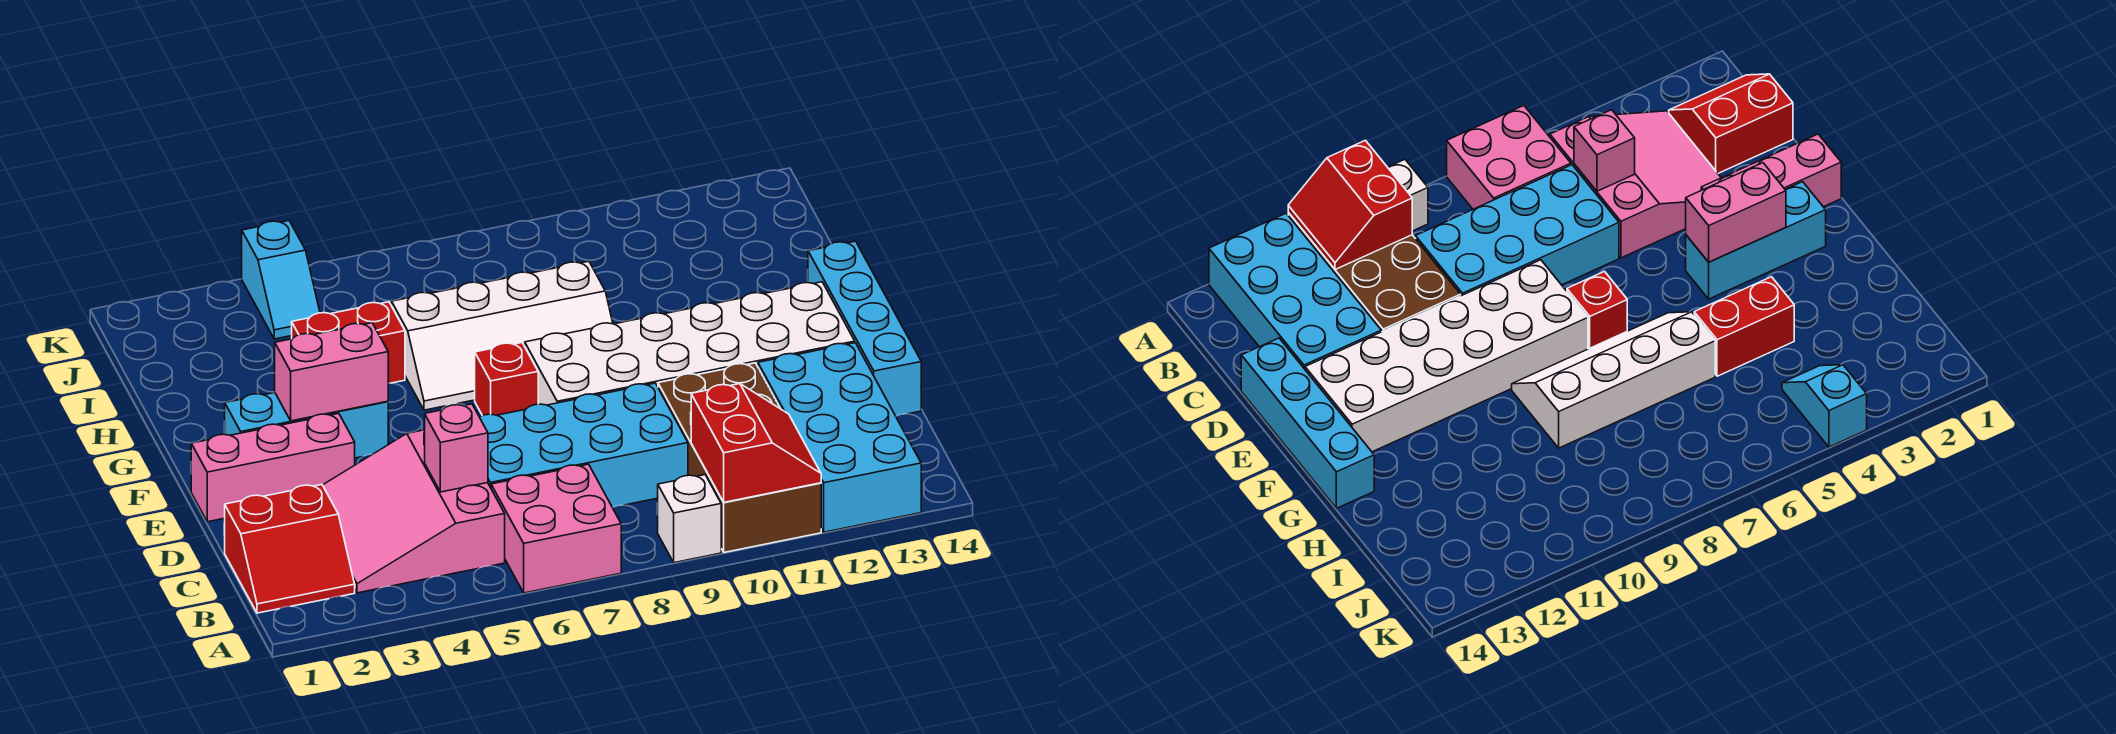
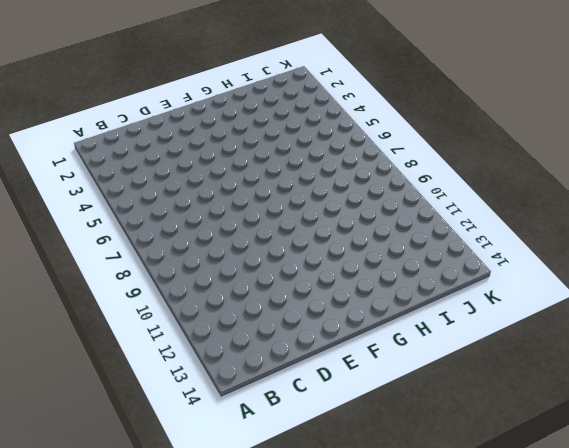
none -> pink 2x2 brick [491,464,621,593]
none -> white 1x1 brick [657,475,721,563]
none -> brown 2x4 brick [658,363,821,552]

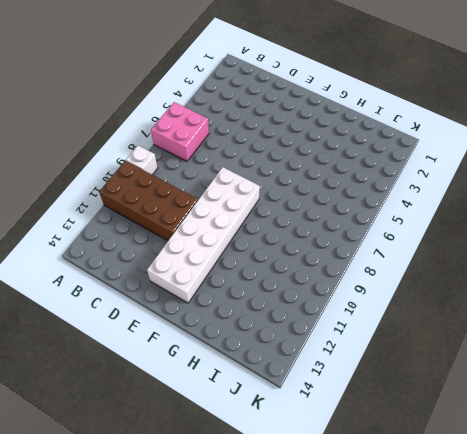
none -> cyan 2x4 brick [758,343,921,532]
none -> red 2x2 slope [225,485,355,613]
none -> pink 3x3 slope [323,430,505,593]

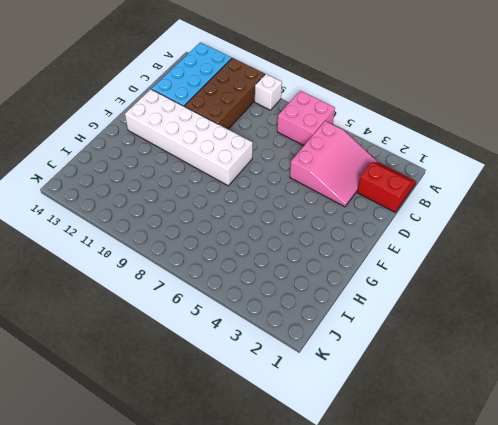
none -> cyan 2x4 brick [480,383,688,507]
none -> cyan 1x4 brick [808,241,921,416]
none -> pink 1x3 brick [191,413,355,522]

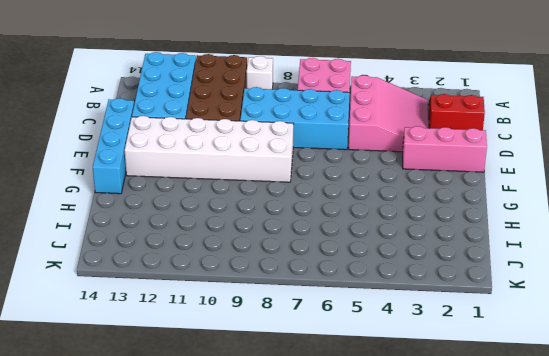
none -> cyan 1x3 brick [225,393,388,458]
none -> red 1x1 brick [475,343,538,416]
none -> white 2x4 slope [392,261,613,410]

